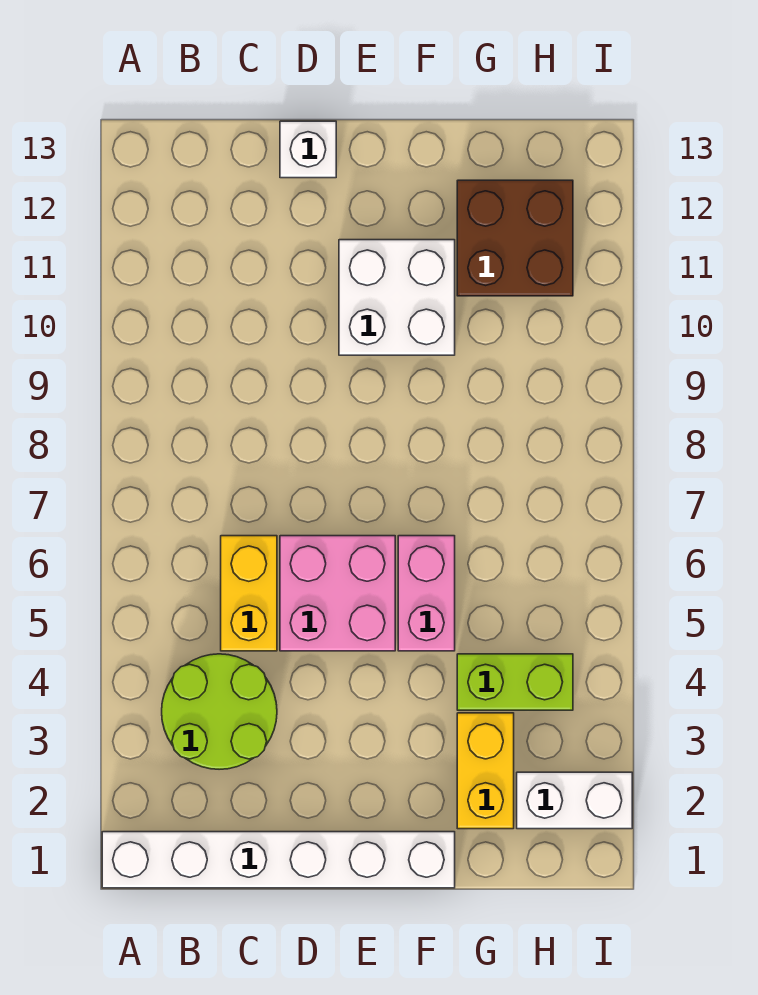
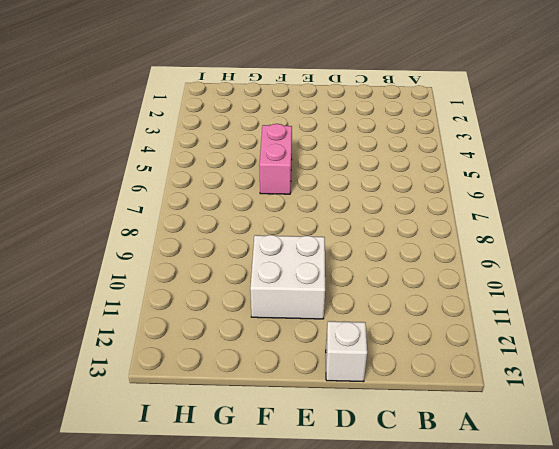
none -> white 1x6 brick [102,832,455,888]
none -> lime 2x2 round brick [162,654,277,769]

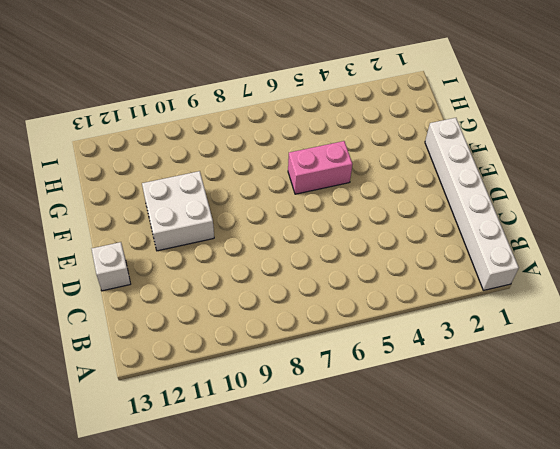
none -> lime 2x2 round brick [162,654,277,769]
none -> yellow 1x2 brick [221,536,277,651]

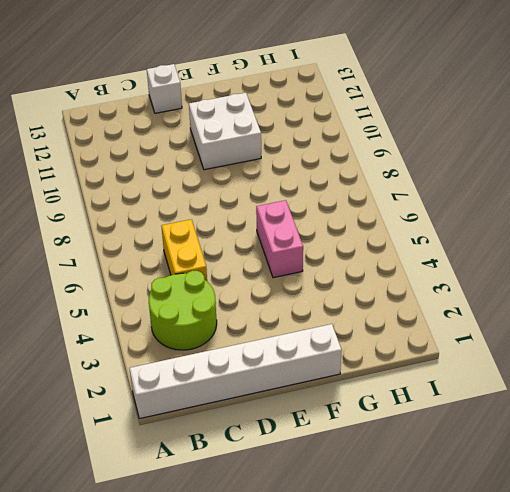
none -> pink 2x2 brick [280,536,395,651]
none -> yellow 1x2 brick [457,713,514,829]

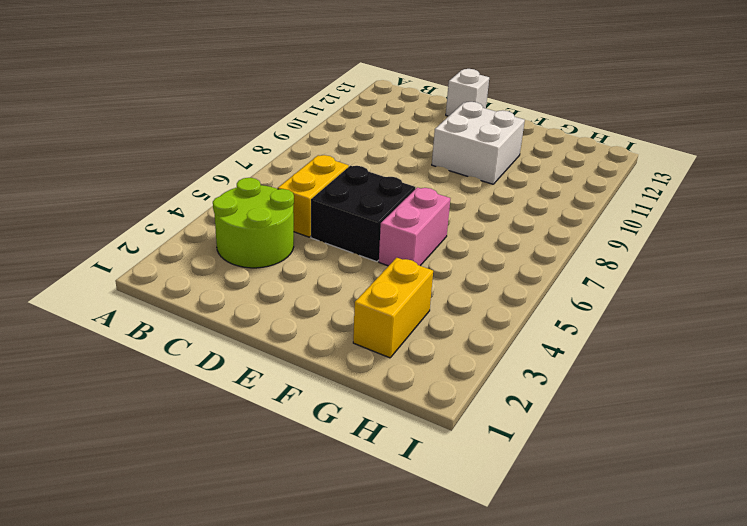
black 2x2 brick [311,166,416,262] -> pink 2x2 brick [280,536,395,651]
none -> white 1x6 brick [102,832,455,888]
none -> lime 1x2 brick [457,654,573,710]

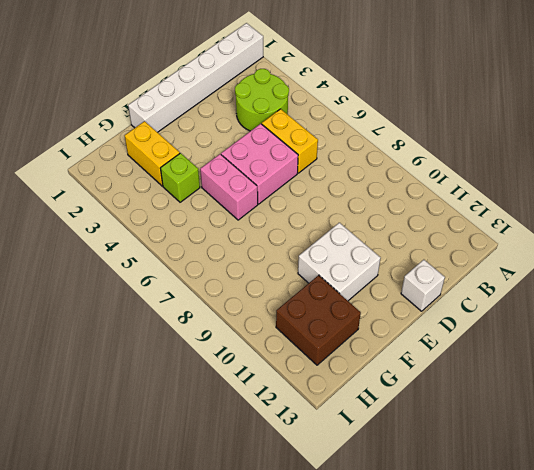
lime 1x1 brick [160,153,200,202] -> lime 1x2 brick [457,654,573,710]
none -> white 1x2 brick [517,772,632,829]

